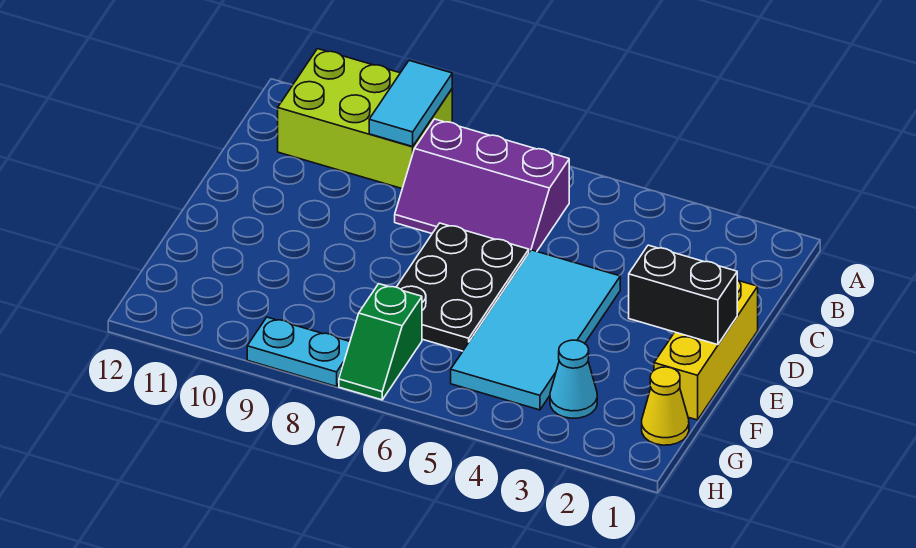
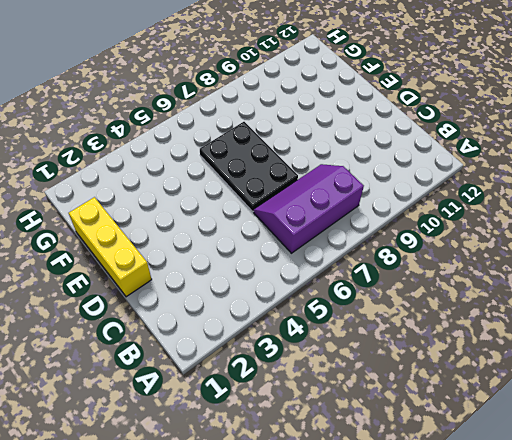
none -> lime 2x3 brick [278,49,452,188]
none -> cyan 2x4 tile [451,250,620,410]

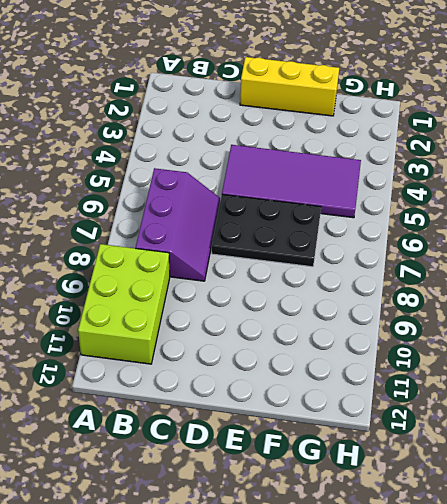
purple 2x4 tile [222,145,361,218] -> cyan 2x4 tile [451,250,620,410]
none -> yellow 1x1 cone [642,367,689,445]
none -> cyan 1x1 cone [550,340,597,418]

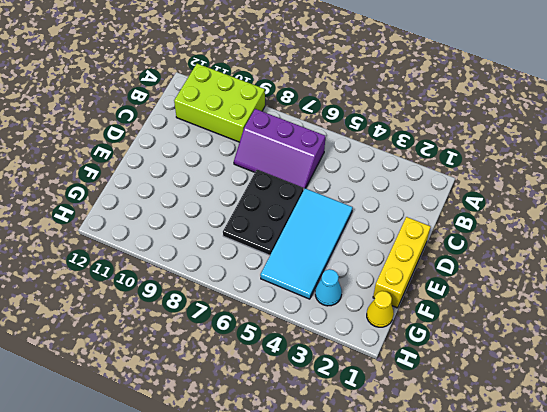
none -> green 1x2 slope [339,284,422,400]
none -> cyan 1x2 plate [247,317,350,386]

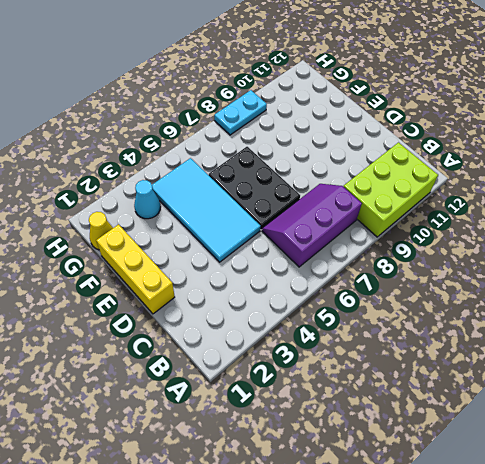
none -> green 1x2 slope [339,284,422,400]
none -> cyan 1x2 tile [369,60,452,147]

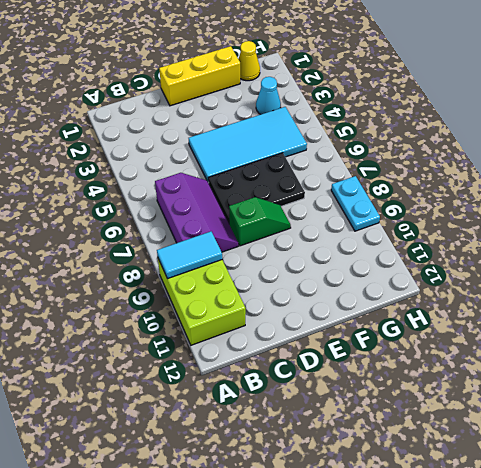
green 1x2 slope [229,197,291,246] -> green 1x2 slope moved to [339,284,422,400]
none -> black 1x2 brick [629,245,737,345]

